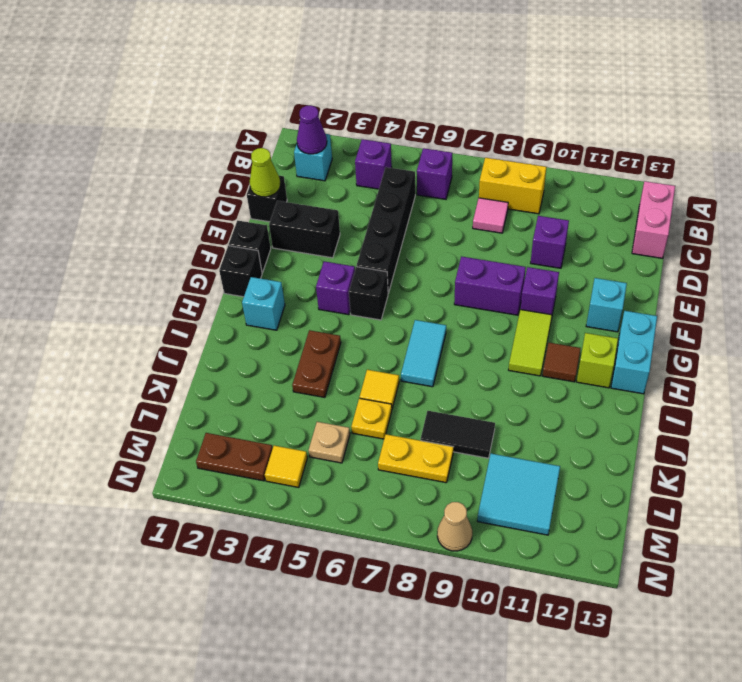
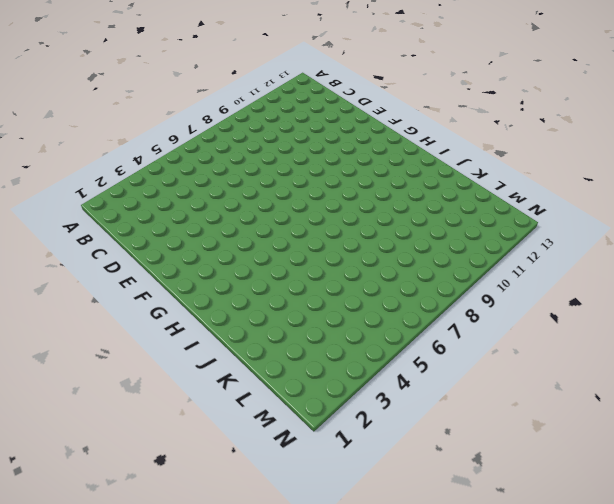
none -> cyan 1x1 brick [294,134,332,181]
none -> purple 1x1 brick [355,139,392,189]
none -> purple 1x1 brick [417,148,452,199]
none -> yellow 1x2 brick [479,158,546,214]

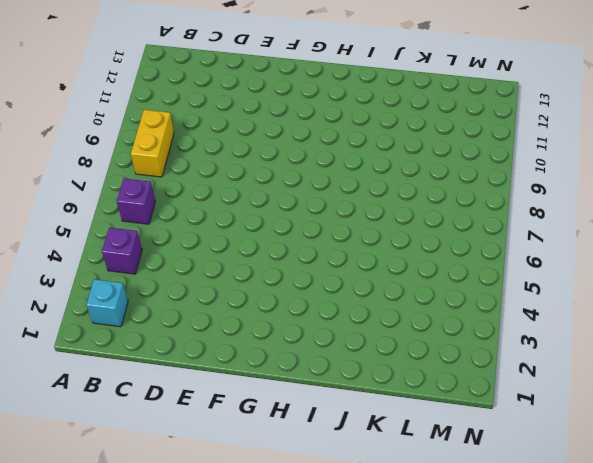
none -> pink 1x2 brick [632,181,675,258]
none -> black 1x4 brick [357,167,415,293]
none -> pink 1x1 tile [473,198,508,233]
none -> black 1x1 brick [247,176,287,222]

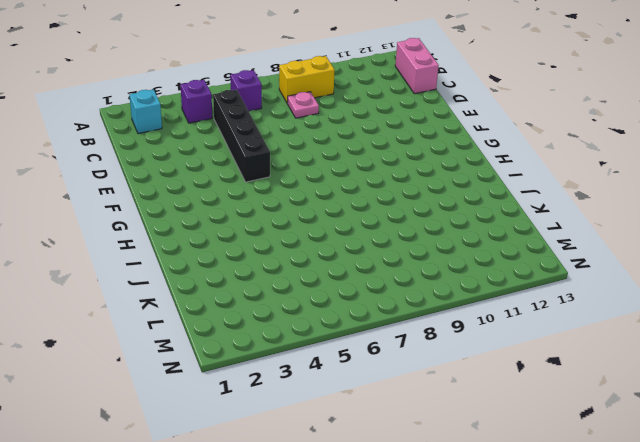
pink 1x1 plate [287,92,319,118] -> pink 1x1 tile [473,198,508,233]
none -> black 1x1 brick [247,176,287,222]
none -> purple 1x1 brick [531,216,569,268]
none -> black 1x2 brick [269,201,340,258]
none -> black 1x1 brick [229,221,271,273]

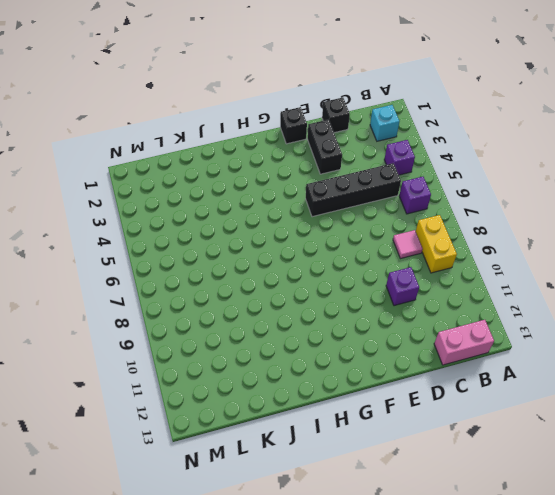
none -> purple 1x2 brick [454,256,526,315]
none -> purple 1x1 brick [520,267,559,315]
none -> cyan 1x1 brick [586,278,627,332]
none -> black 1x1 brick [219,246,262,297]

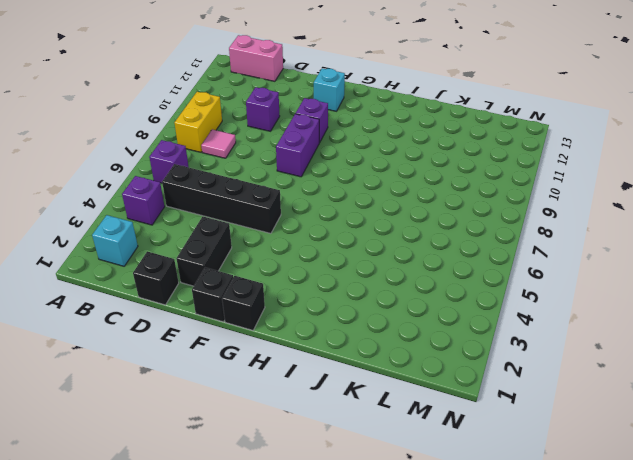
none -> purple 1x1 brick [316,261,355,315]
none -> black 1x1 brick [349,267,388,320]
none -> lime 1x2 tile [509,310,552,376]
none -> cyan 1x2 brick [611,311,657,394]

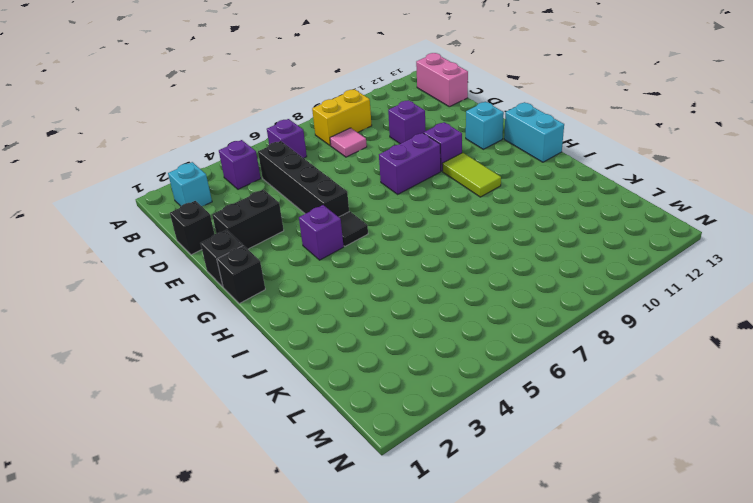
black 1x1 tile [339,211,368,246] -> black 1x1 brick [349,267,388,320]
none -> cyan 1x1 brick [242,277,285,330]
none -> cyan 1x2 tile [401,320,446,387]
none -> brown 1x1 tile [542,343,581,382]
none -> lime 1x1 brick [577,333,618,388]

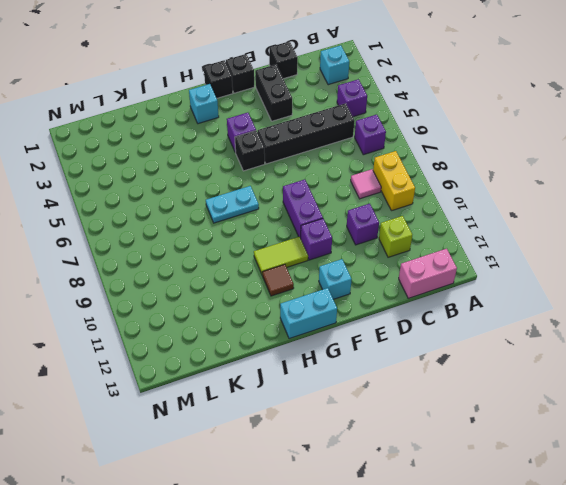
lime 1x1 brick [379,216,412,257] -> lime 1x1 brick moved to [577,333,618,388]
cyan 1x2 plate [206,186,259,223] -> cyan 1x2 tile [401,320,446,387]
none -> brown 1x2 plate [292,330,341,397]
none -> yellow 1x1 tile [360,370,399,408]
none -> yellow 1x1 plate [351,398,392,439]
none -> black 1x2 tile [421,411,495,458]

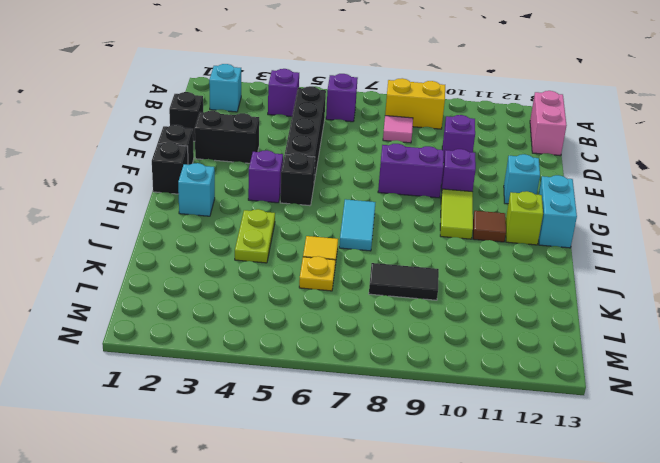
lime 1x2 plate [235,209,275,263] -> brown 1x2 plate [292,330,341,397]
none -> tan 1x1 plate [308,422,350,463]
none -> yellow 1x2 plate [378,434,453,483]
none -> cyan 2x2 tile [477,454,560,535]
none -> brown 1x2 plate [196,433,273,481]

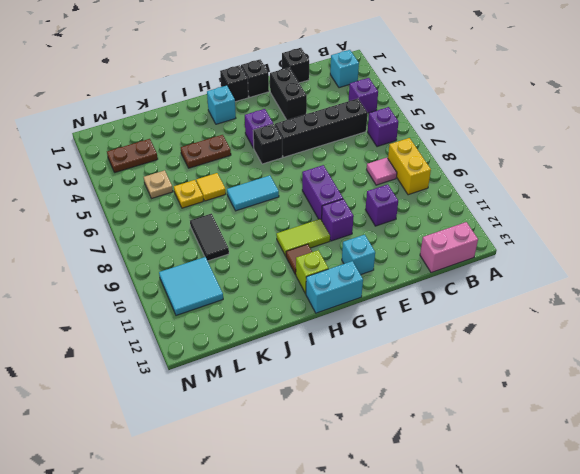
brown 1x2 plate [107,139,158,172] -> brown 1x2 plate turned to [196,433,273,481]
none -> yellow 1x2 plate [378,434,453,483]
none -> yellow 1x1 tile [265,446,307,487]
none -> tan 1x1 cone [437,502,472,551]
none -> purple 1x1 cone [297,106,327,154]

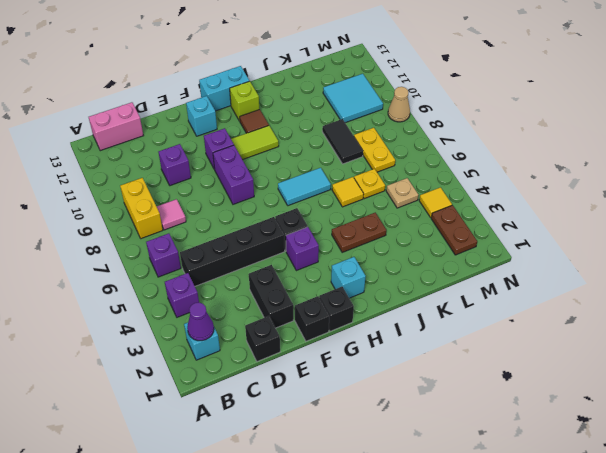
none -> lime 1x1 cone [249,148,280,197]

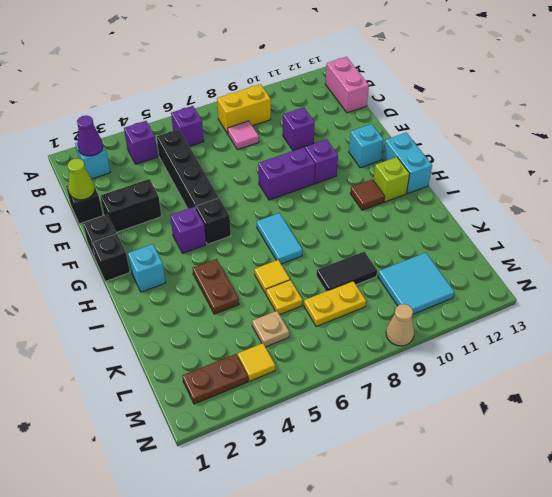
none -> lime 1x2 tile [509,310,552,376]

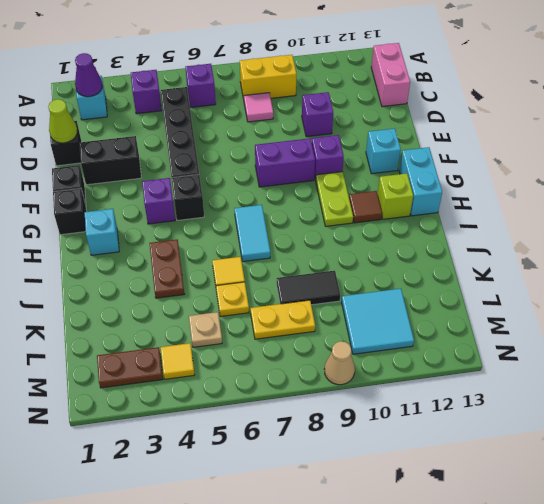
lime 1x2 plate [316,172,353,226] -> lime 1x2 tile [509,310,552,376]

